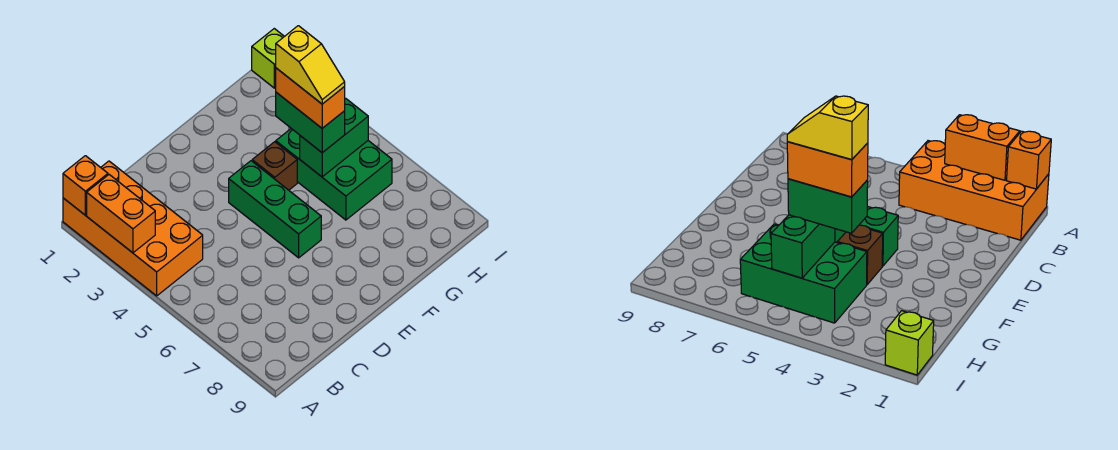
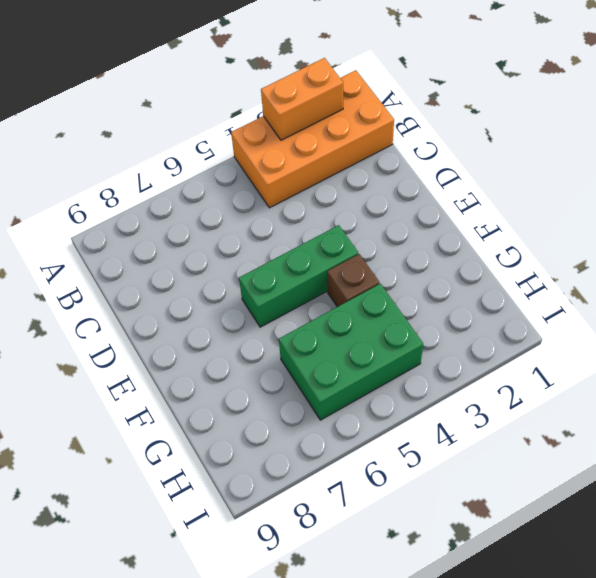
none -> lime 1x1 brick [252,29,284,88]
none -> orange 1x1 brick [63,156,108,215]

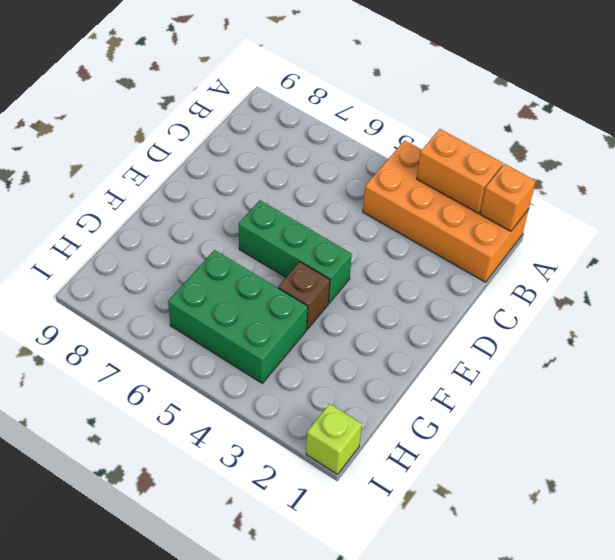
none -> green 1x2 brick [300,98,368,177]
none -> green 1x2 brick [276,92,345,153]

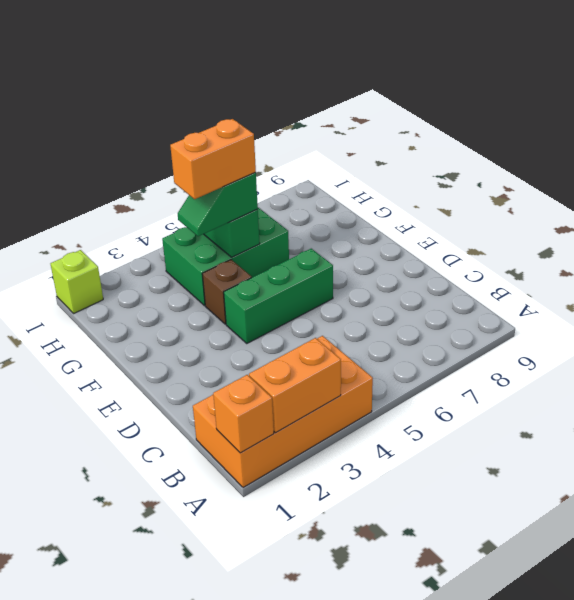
green 1x2 slope [178,172,258,236] -> green 1x2 brick [276,92,345,153]
none -> yellow 1x2 slope [276,26,345,104]

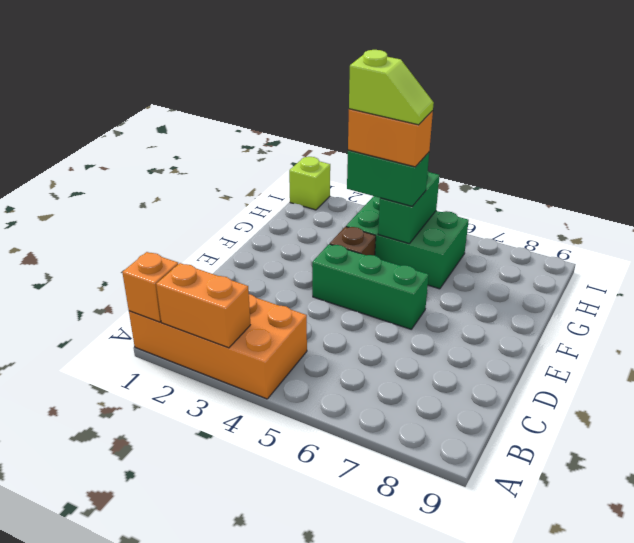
lime 1x2 slope [349,50,434,125] -> yellow 1x2 slope [276,26,345,104]

